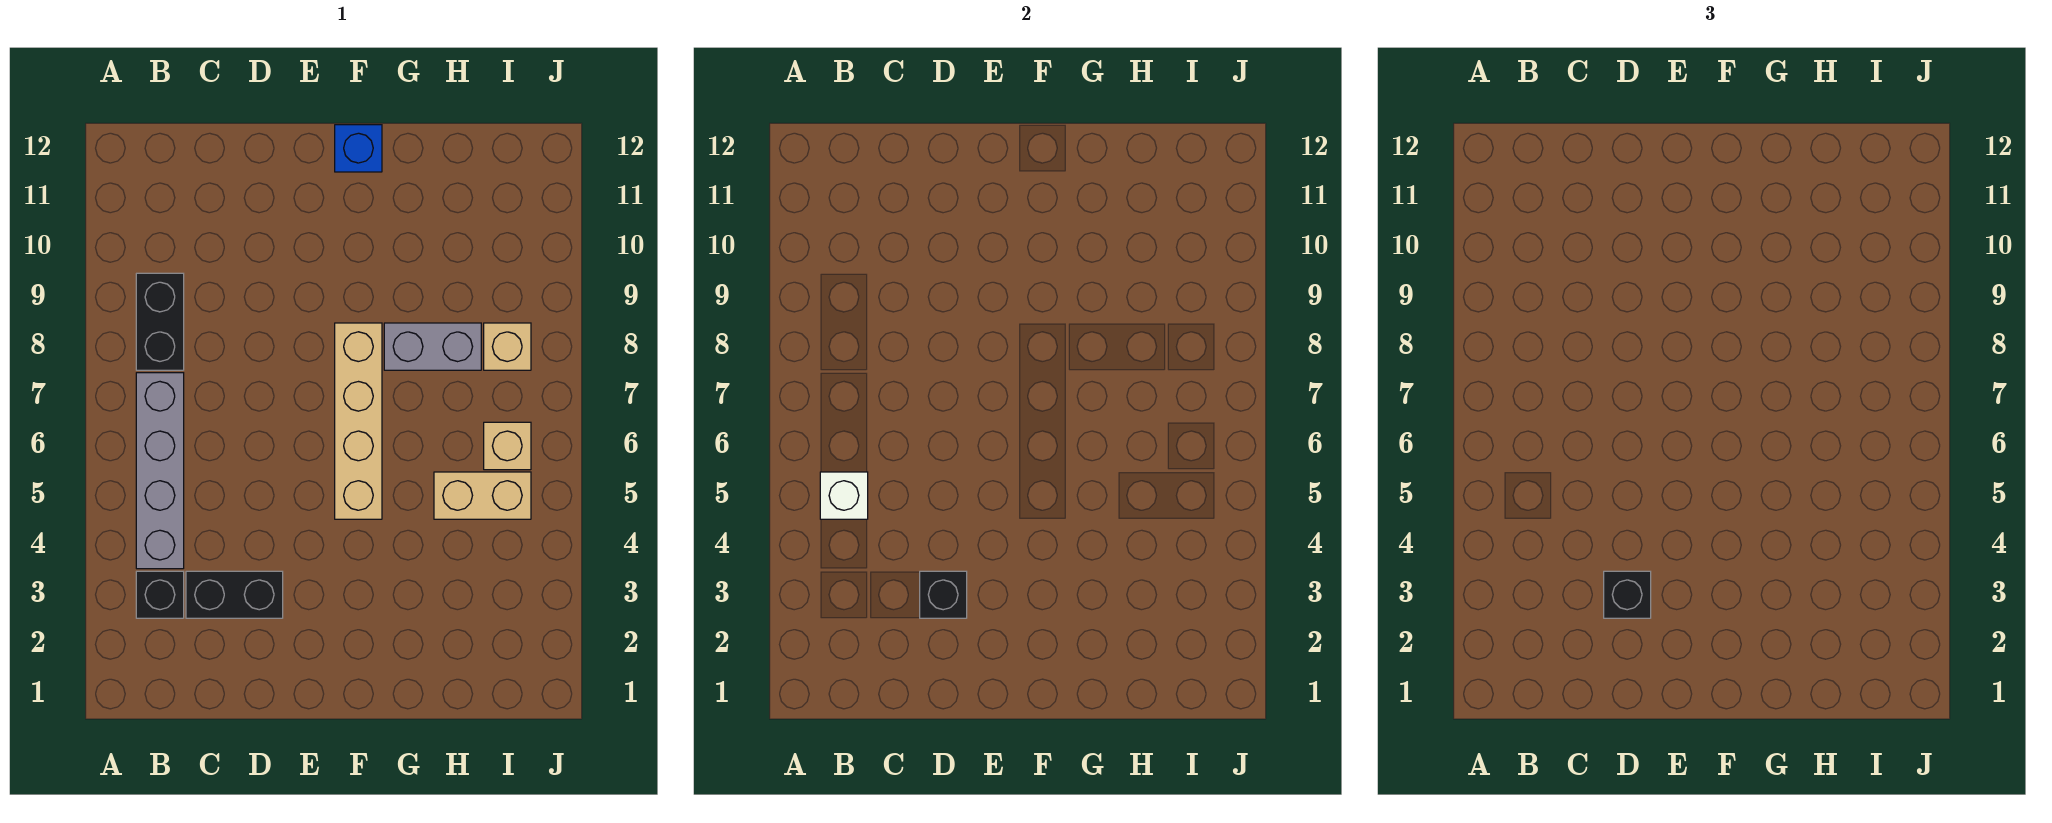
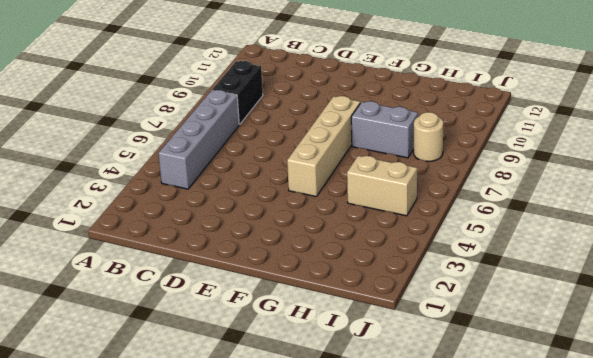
tan 1x1 round brick [413,112,443,161] -> tan 1x1 brick [484,323,531,370]
none -> black 1x1 brick [136,571,184,618]
none -> black 1x2 brick [186,571,283,618]
none -> blue 1x1 brick [335,125,382,172]

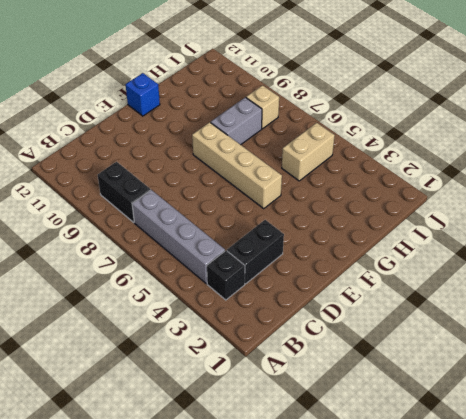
none -> tan 1x1 brick [484,422,531,470]
none -> white 1x1 brick [820,472,868,519]
none -> black 1x1 brick [920,571,967,618]

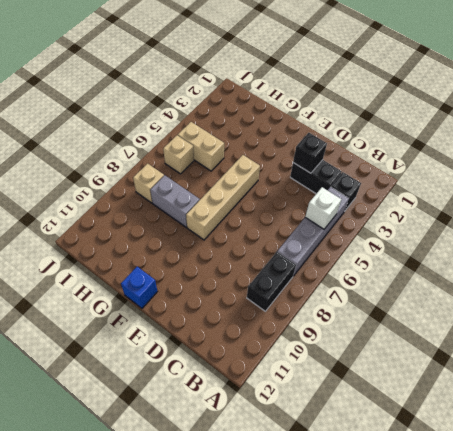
none -> black 1x1 brick [1604,571,1651,618]

